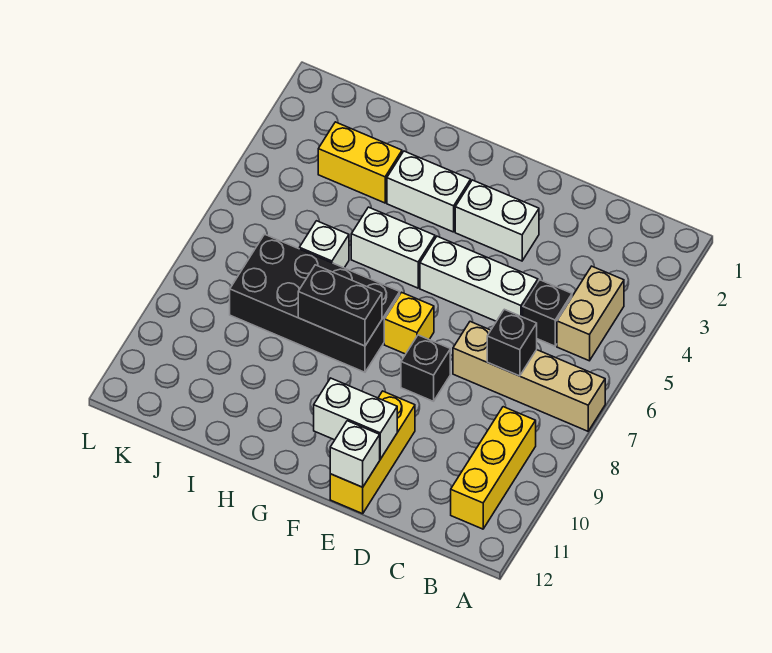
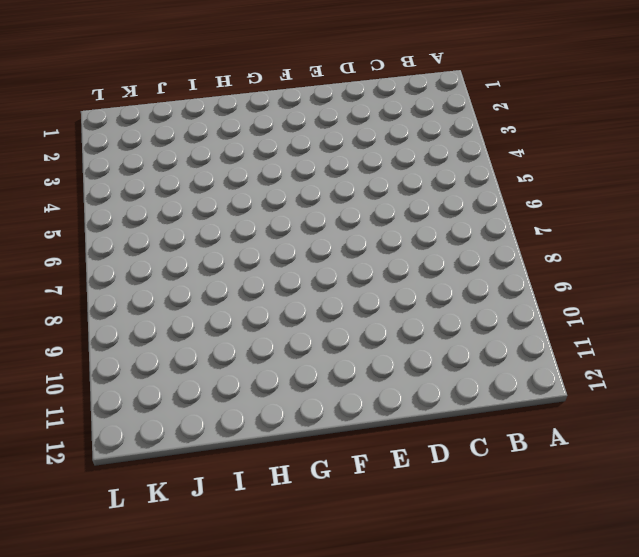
none -> tan 1x4 brick [453,322,605,431]
none -> tan 1x2 brick [557,266,624,361]
none -> yellow 1x3 brick [451,407,536,529]

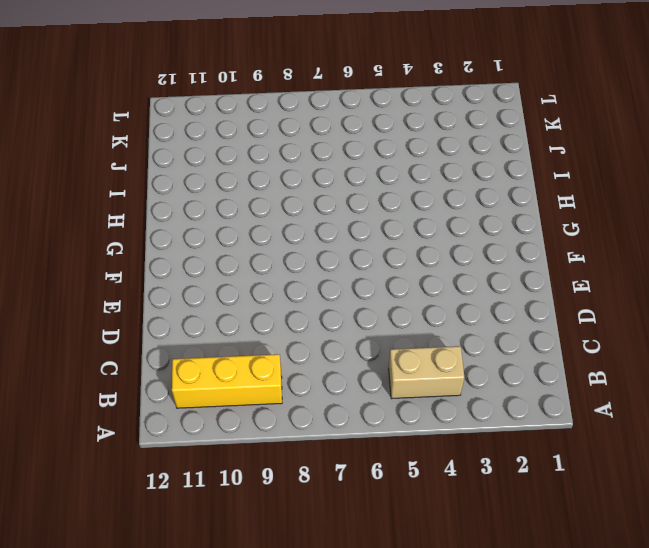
none -> tan 1x4 brick [453,322,605,431]
none -> black 1x1 brick [523,280,572,346]
none -> white 1x3 brick [420,236,538,321]

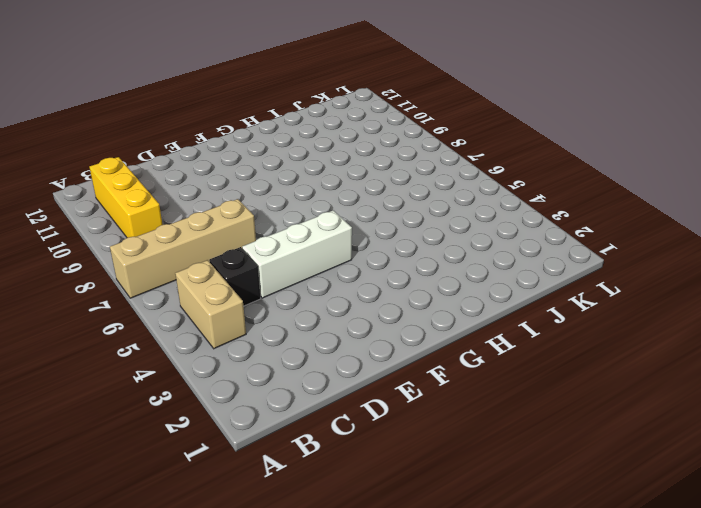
none -> white 1x2 brick [455,180,539,261]
none -> black 1x1 brick [401,335,450,401]
none -> yellow 1x3 brick [330,391,415,514]

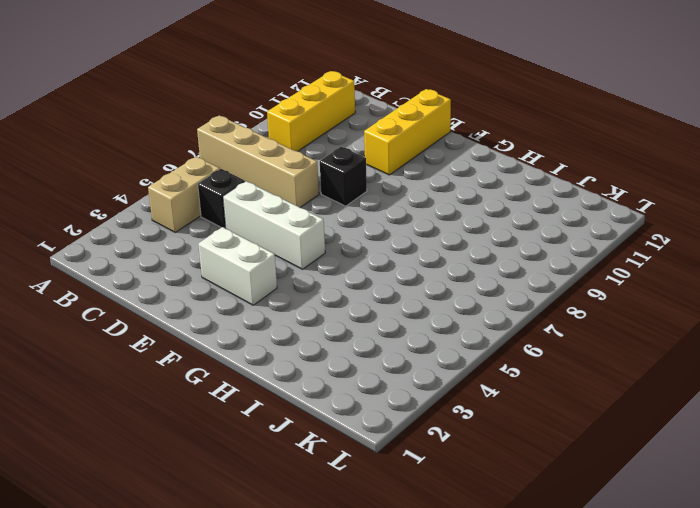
none -> yellow 1x1 brick [384,292,434,354]
none -> white 1x2 brick [387,151,471,232]
none -> white 1x2 brick [351,207,435,288]

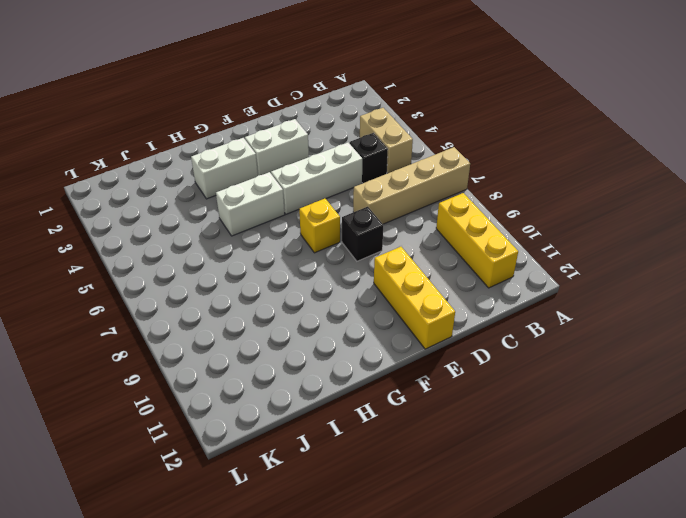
none -> black 2x4 brick [230,234,400,372]
none -> yellow 1x2 brick [318,122,402,203]
none -> white 1x1 brick [299,221,349,268]

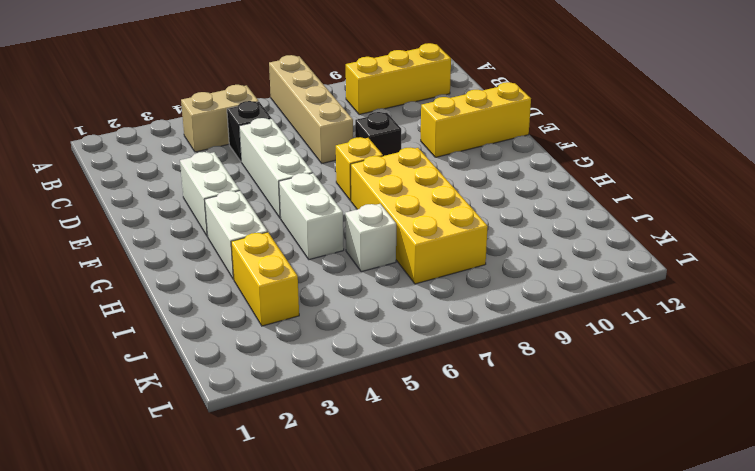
yellow 2x4 brick [351,148,488,284] -> black 2x4 brick [230,234,400,372]
none -> black 1x1 brick [487,309,537,376]
none -> white 1x2 brick [314,378,397,459]
none -> white 1x1 brick [330,421,380,487]

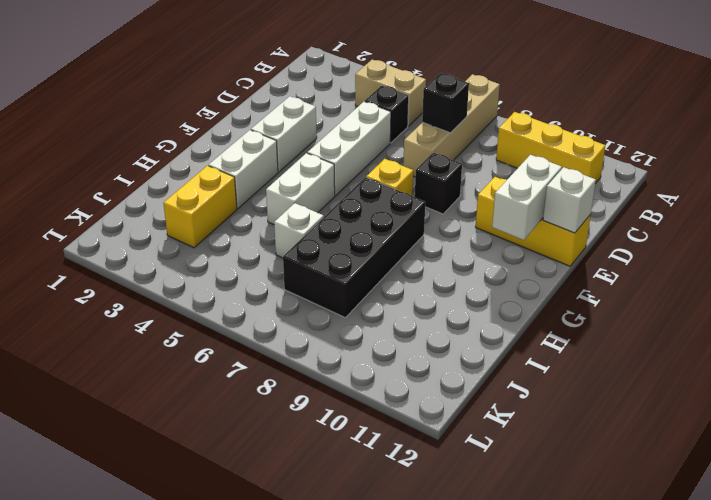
none -> black 1x2 brick [298,265,382,346]

